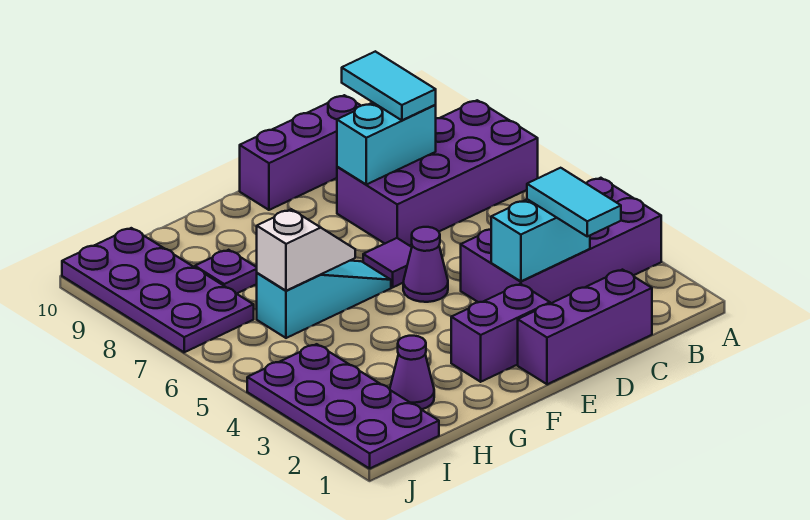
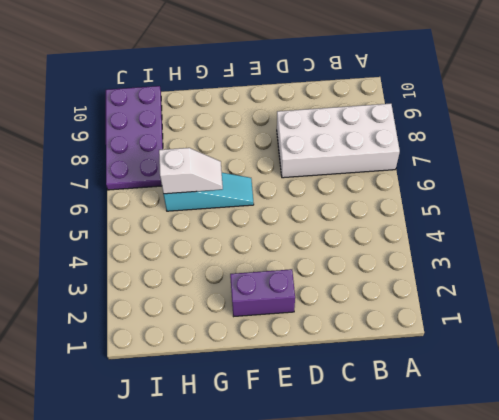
white 2x4 brick [277,104,400,178] -> purple 2x4 brick [337,100,538,246]
none -> purple 2x4 brick [461,178,661,304]
none -> purple 1x3 brick [518,270,652,384]
none -> purple 1x3 brick [240,95,361,210]

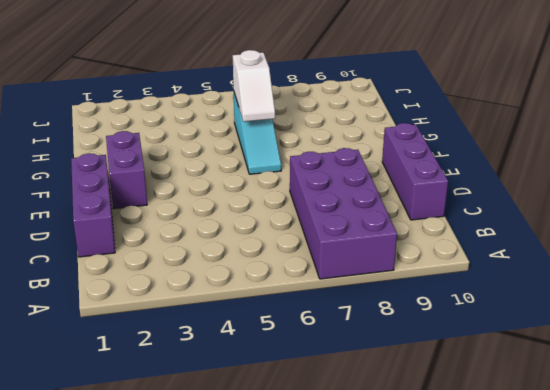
none -> purple 2x4 brick [461,178,661,304]
none -> purple 1x1 cone [403,227,448,302]
none -> purple 1x1 tile [363,238,412,287]

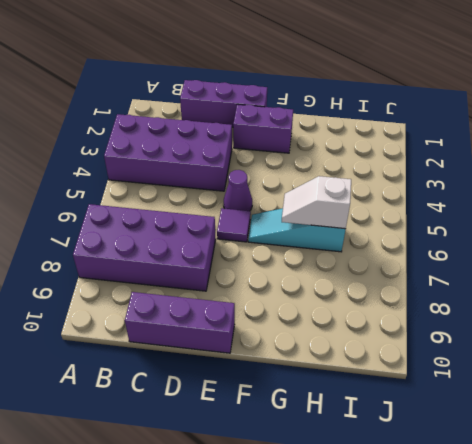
none -> purple 1x1 cone [390,336,434,409]
none -> purple 1x1 plate [195,250,257,294]
none -> purple 2x4 plate [247,344,439,469]

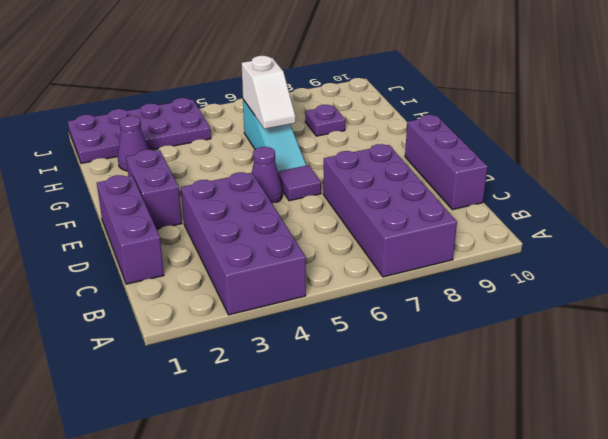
none -> purple 2x4 plate [62,228,254,352]
none -> cyan 1x2 brick [491,199,590,281]
none -> cyan 1x2 brick [337,103,436,185]

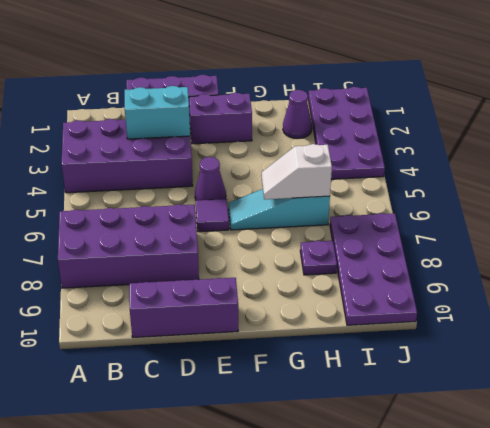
none -> cyan 1x2 brick [337,103,436,185]
none -> cyan 1x2 tile [527,168,621,236]
none -> cyan 1x2 tile [342,51,436,120]

